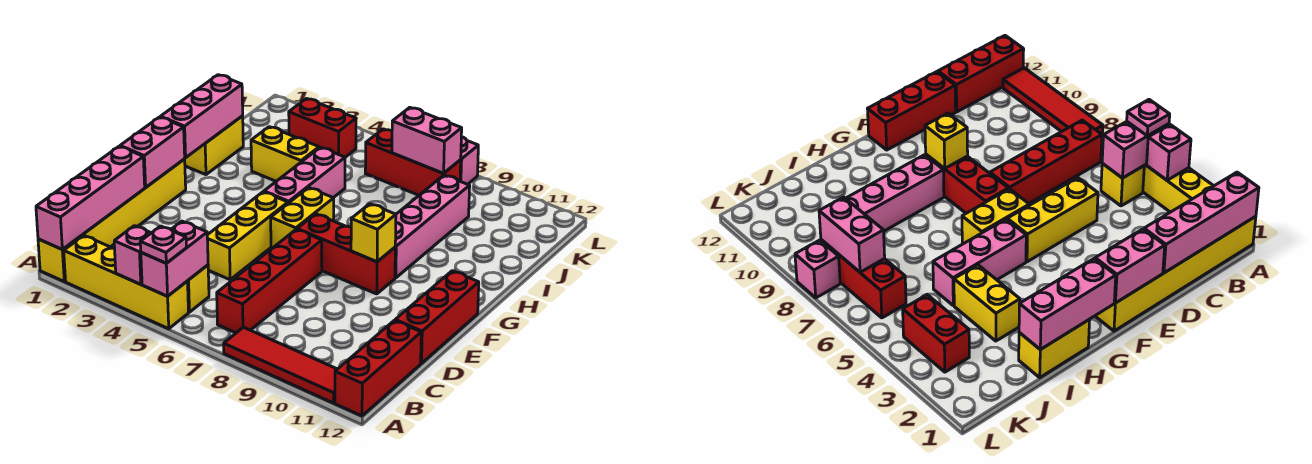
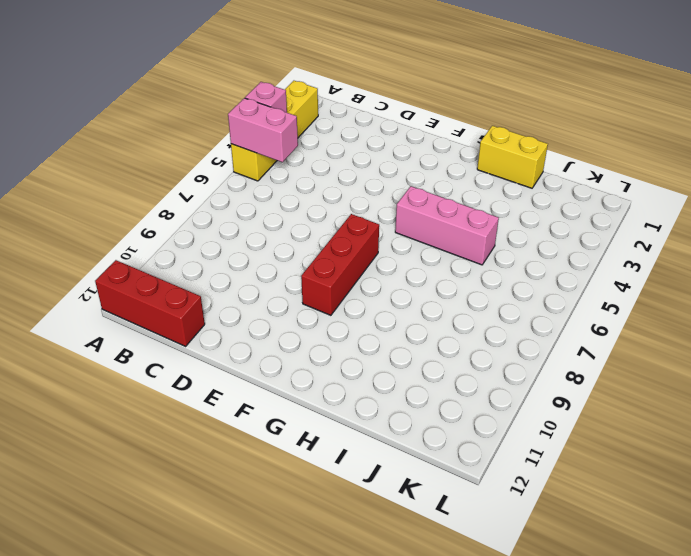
none -> yellow 1x6 brick [38,159,186,281]
none -> red 1x4 tile [224,327,337,403]
none -> yellow 1x1 brick [188,265,209,312]

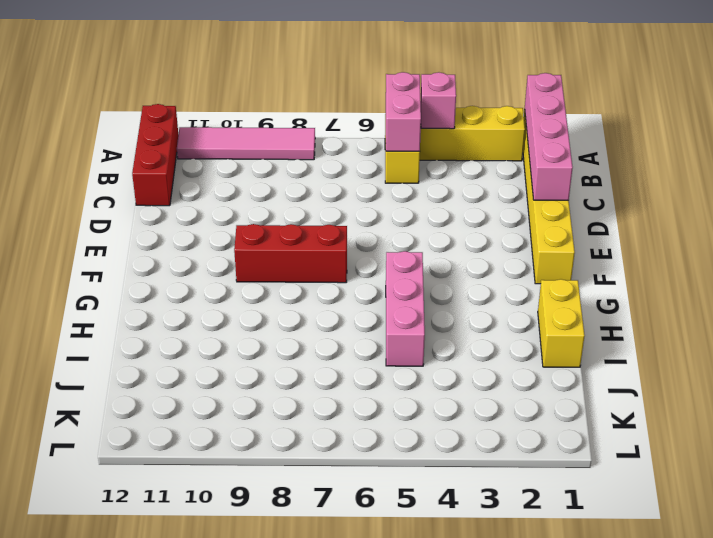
pink 1x4 tile [177,127,315,160] -> red 1x4 tile [224,327,337,403]
none -> red 1x4 brick [217,229,322,333]
none -> yellow 1x3 brick [207,192,288,280]
none -> red 1x3 brick [395,271,479,363]

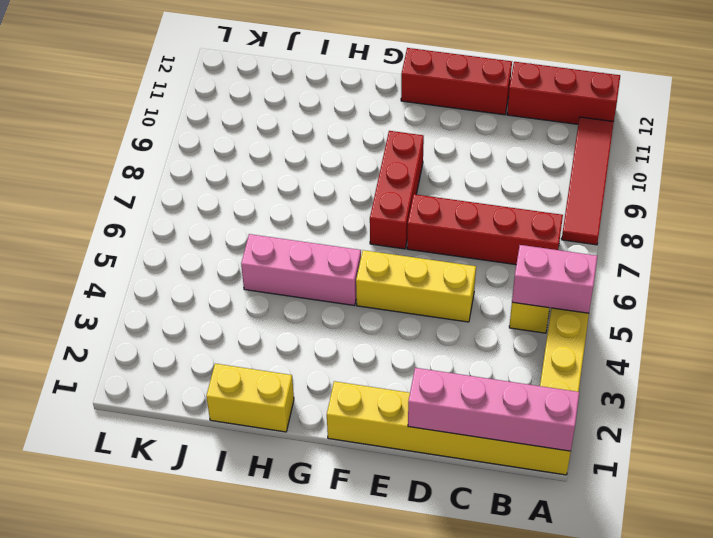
none -> yellow 1x2 brick [271,188,334,249]
none -> pink 1x4 brick [395,175,470,278]
none -> yellow 1x2 brick [251,127,319,181]

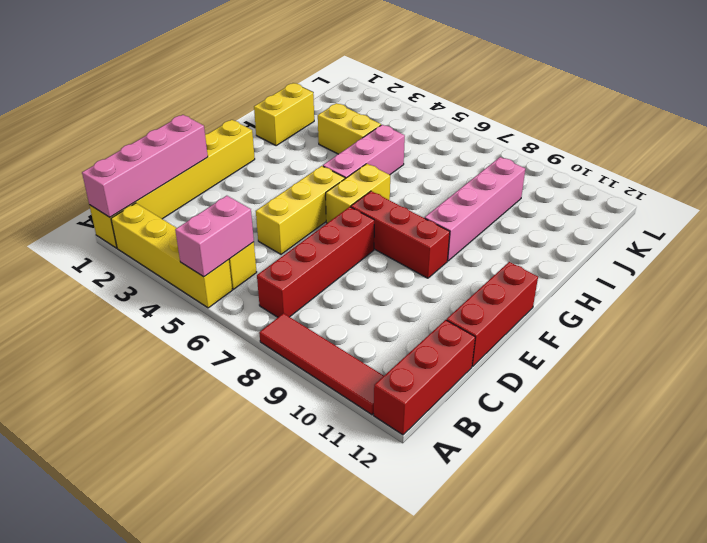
none -> red 1x2 brick [289,99,356,157]
none -> red 1x3 brick [365,129,461,195]
none -> pink 1x1 brick [460,137,478,184]

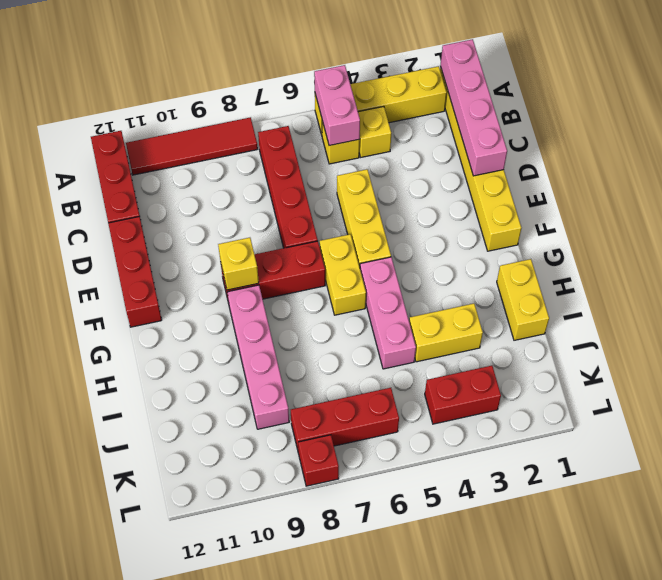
yellow 1x1 brick [358,107,391,157] -> none
red 1x1 brick [298,435,339,486] -> pink 1x1 brick [460,137,478,184]
none -> pink 1x1 brick [114,226,151,284]
none -> pink 1x2 brick [120,117,185,187]
none -> pink 1x3 brick [160,75,243,158]

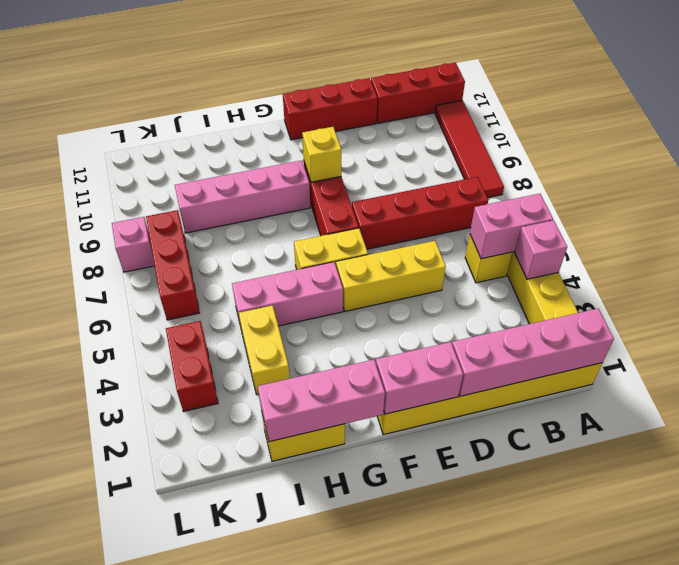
none -> pink 1x2 brick [392,107,462,173]
none -> pink 1x1 plate [140,226,186,263]

